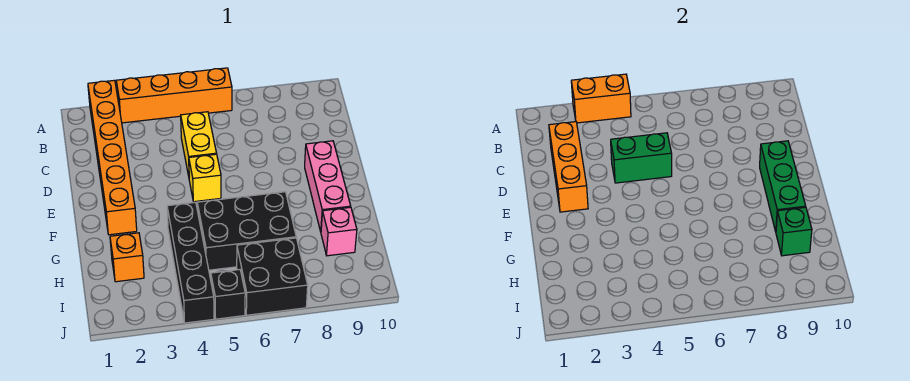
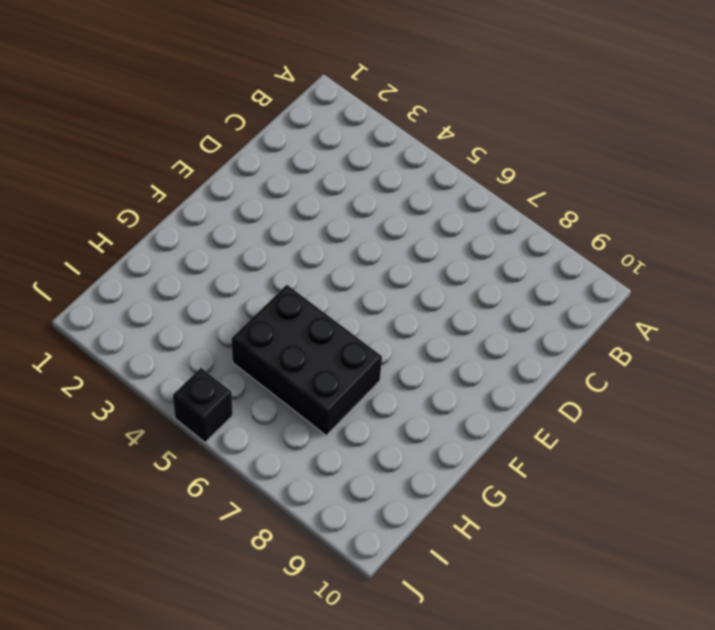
none -> orange 1x6 brick [88,80,137,235]
none -> orange 1x4 brick [116,68,232,123]
none -> yellow 1x2 brick [181,112,217,176]

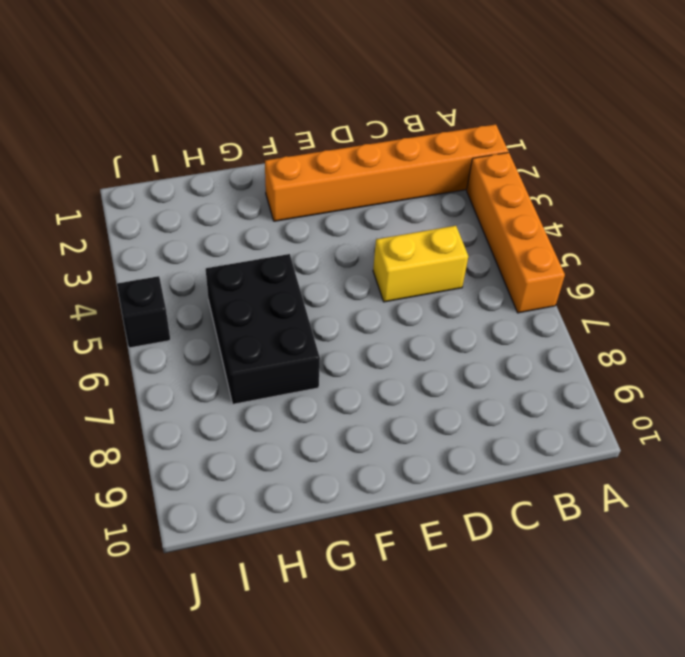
none -> yellow 1x1 brick [189,154,221,202]
none -> pink 1x3 brick [305,141,351,231]
none -> black 1x4 brick [167,202,214,323]

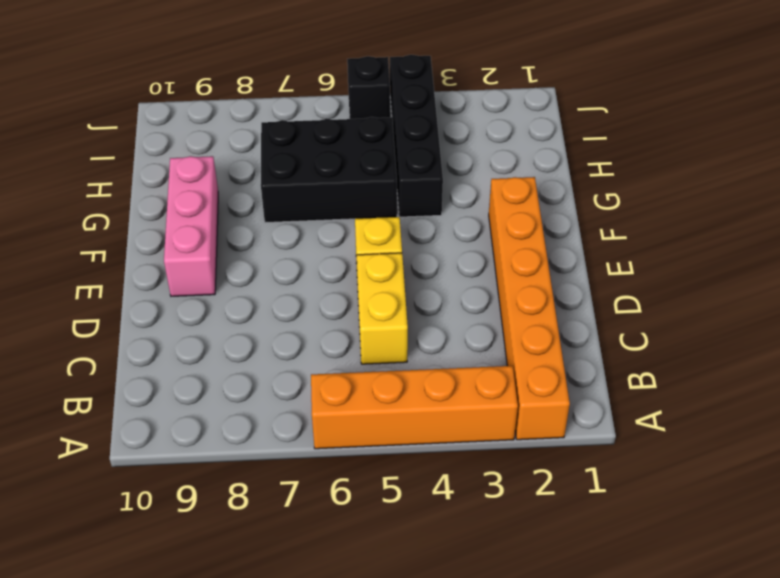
none -> orange 1x1 brick [110,233,144,282]
none -> pink 1x1 brick [321,207,357,256]
none -> black 2x2 brick [237,238,308,315]

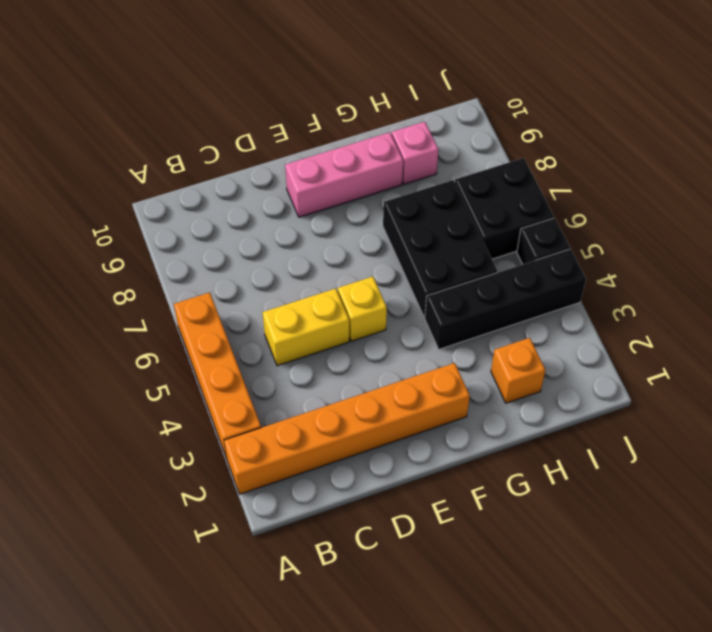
none -> orange 1x2 brick [571,74,631,123]
none -> orange 1x3 brick [549,122,588,212]
none -> green 1x2 brick [611,133,672,183]

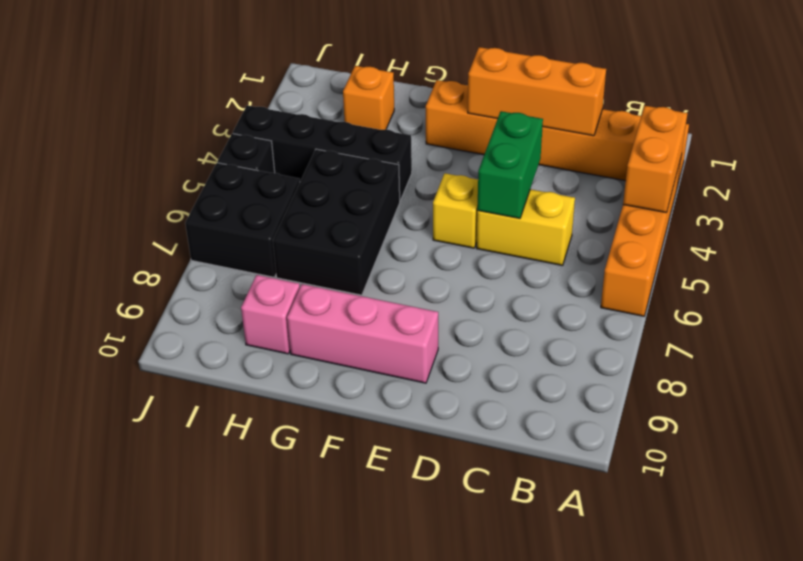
none -> green 1x3 brick [760,141,806,231]
none -> green 1x1 brick [776,207,812,256]

